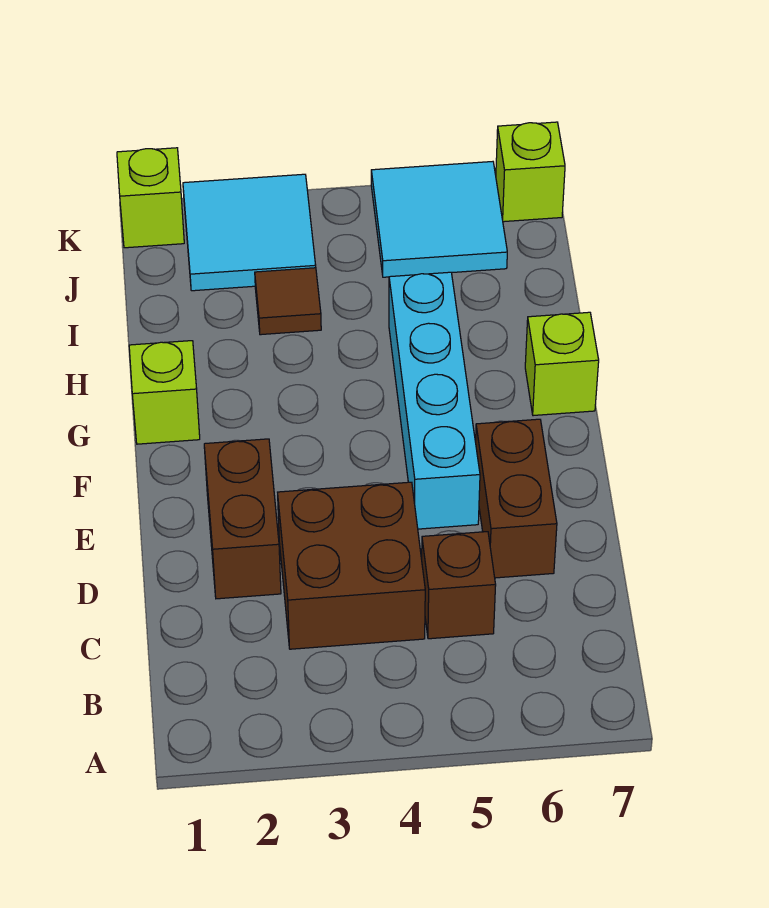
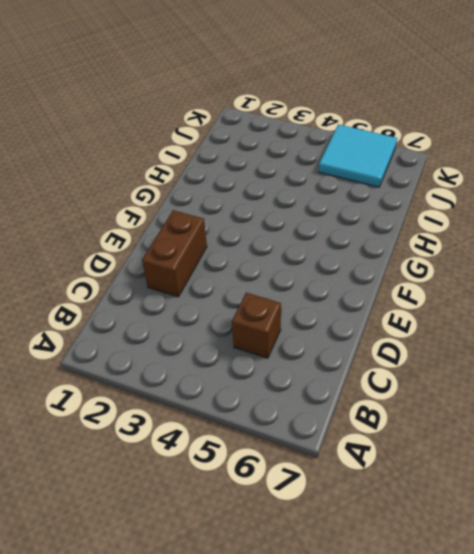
none -> brown 2x2 brick [278,482,425,649]
none -> brown 1x2 brick [476,419,557,578]
none -> cyan 1x4 brick [389,272,480,529]

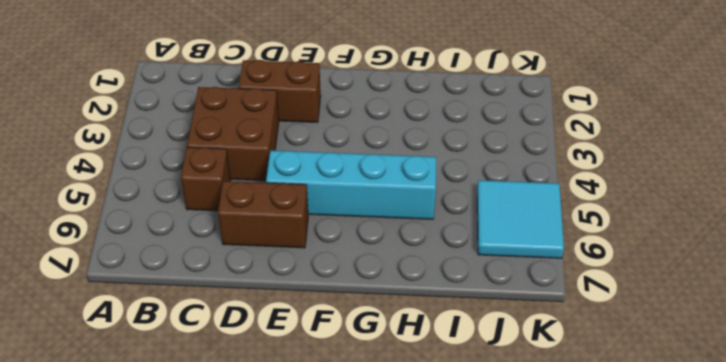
none -> lime 1x1 brick [129,341,200,444]
none -> lime 1x1 brick [525,312,599,416]
none -> brown 1x1 tile [255,268,321,335]

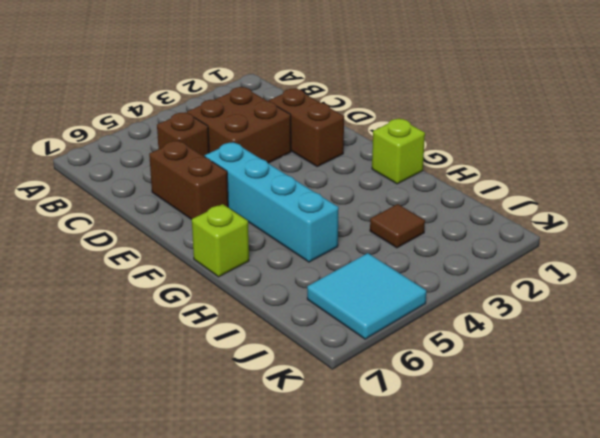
none -> cyan 2x2 tile [183,174,316,291]
none -> lime 1x1 brick [117,148,184,248]
none -> lime 1x1 brick [496,122,565,222]

